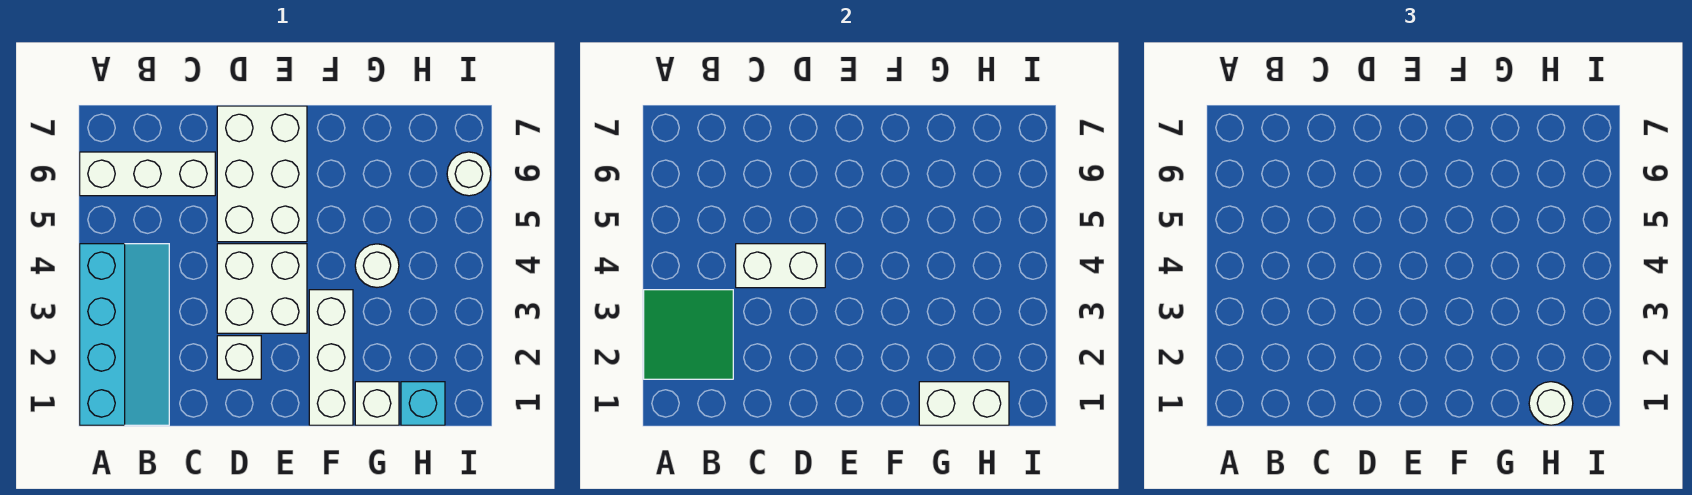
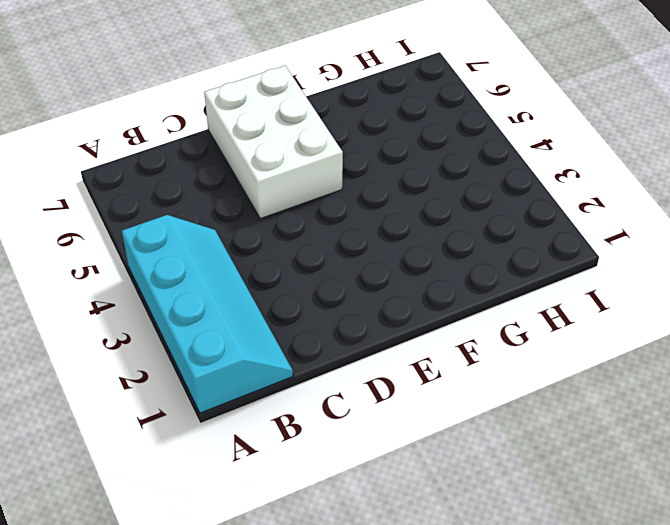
none -> white 1x3 brick [80,152,215,196]
none -> white 1x1 brick [217,336,261,379]
none -> white 2x2 brick [217,244,307,333]

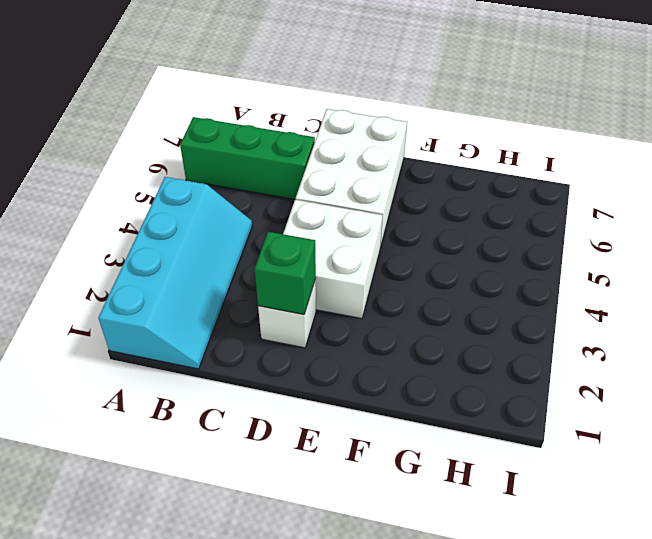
green 1x3 brick [180,117,315,200] -> white 1x3 brick [80,152,215,196]
green 1x1 brick [255,232,316,314] -> none
none -> white 1x3 brick [309,290,353,425]
none -> white 1x1 brick [355,382,399,425]
none -> white 1x1 round brick [355,244,399,287]

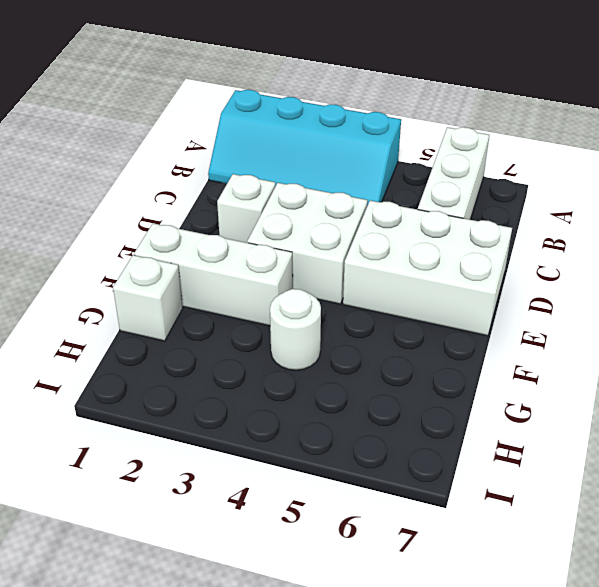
none -> cyan 1x1 brick [401,382,445,425]
none -> white 1x1 round brick [447,152,491,196]
none -> green 2x2 tile [644,290,733,379]

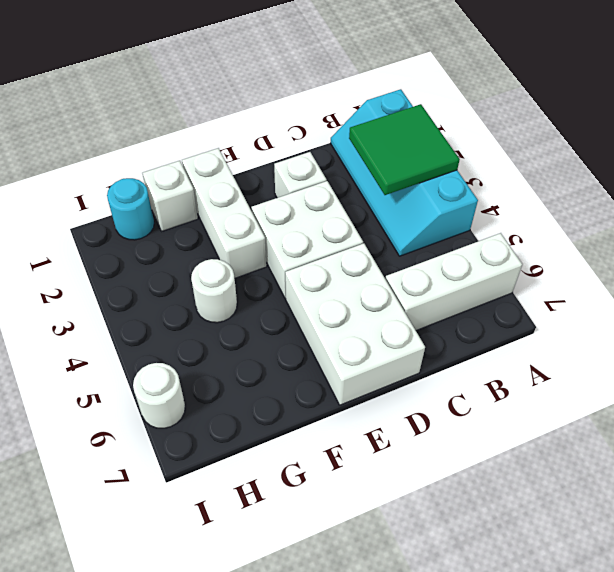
cyan 1x1 round brick [107,178,154,240] -> cyan 1x1 brick [401,382,445,425]
none -> white 1x2 brick [736,244,825,288]
none -> white 1x2 brick [919,382,1009,425]
none -> white 1x1 round brick [1529,382,1573,425]

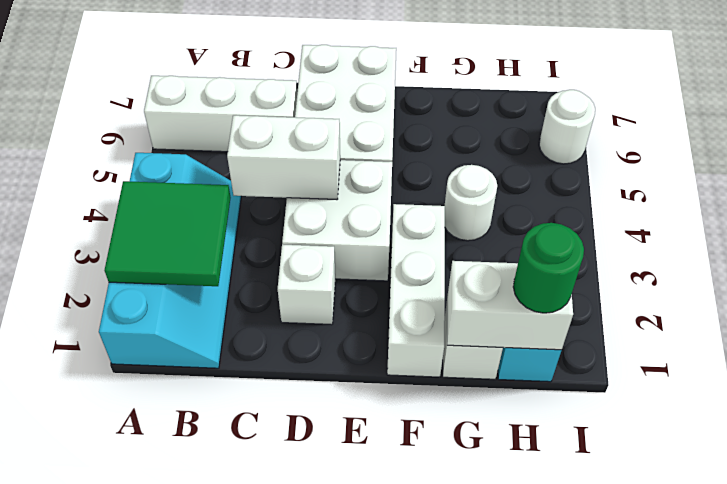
green 1x1 round brick [513,223,584,313] -> white 1x1 round brick [1529,382,1573,425]

